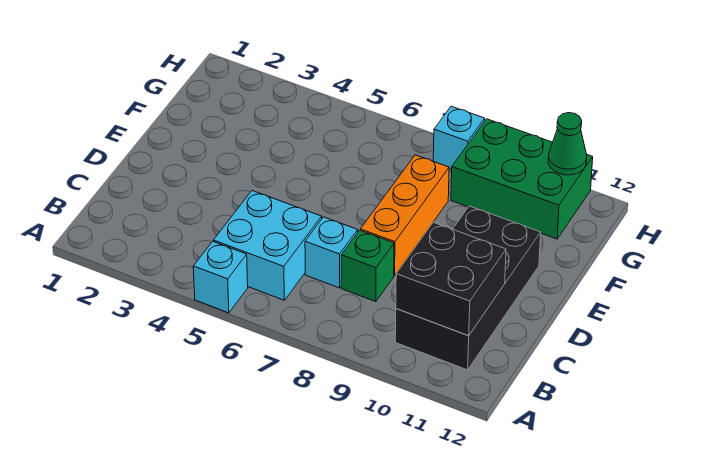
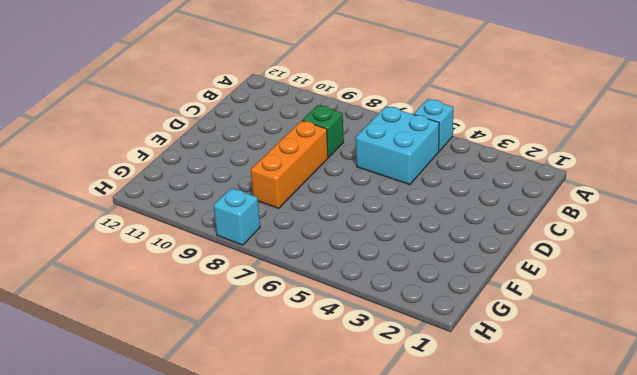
none -> black 2x4 brick [395,206,541,370]
none -> cyan 1x1 brick [305,217,358,288]

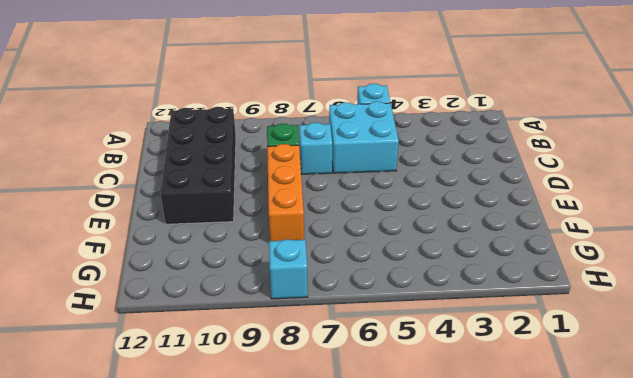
none -> green 2x3 brick [451,119,593,239]
none -> black 2x2 brick [396,222,506,336]

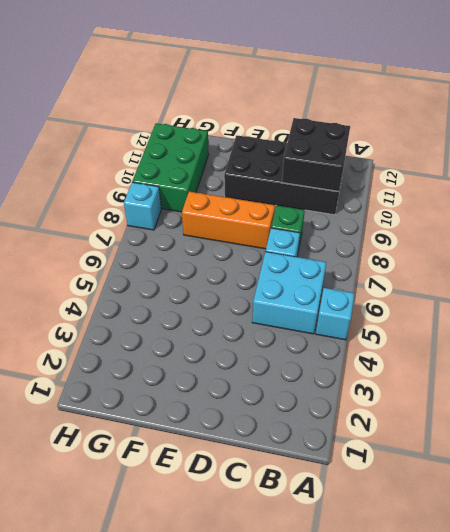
none -> green 1x1 cone [548,113,587,175]

